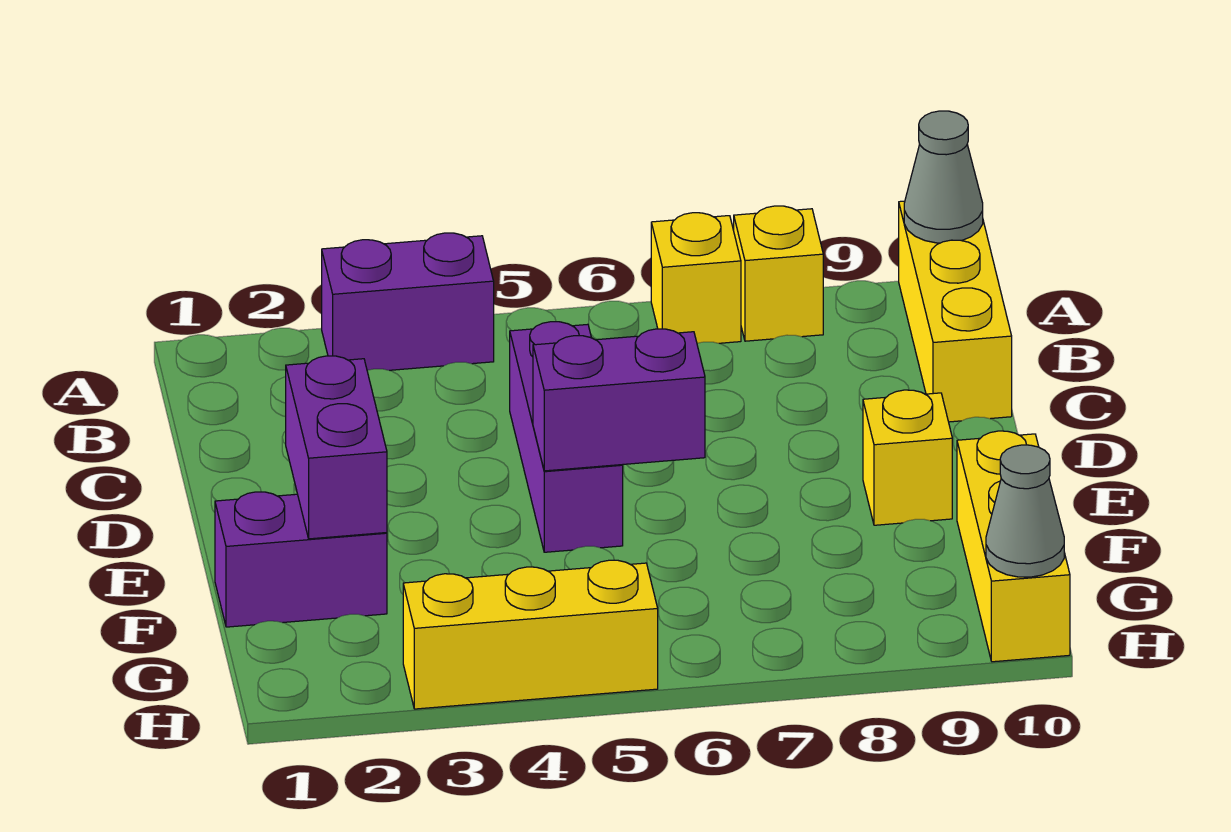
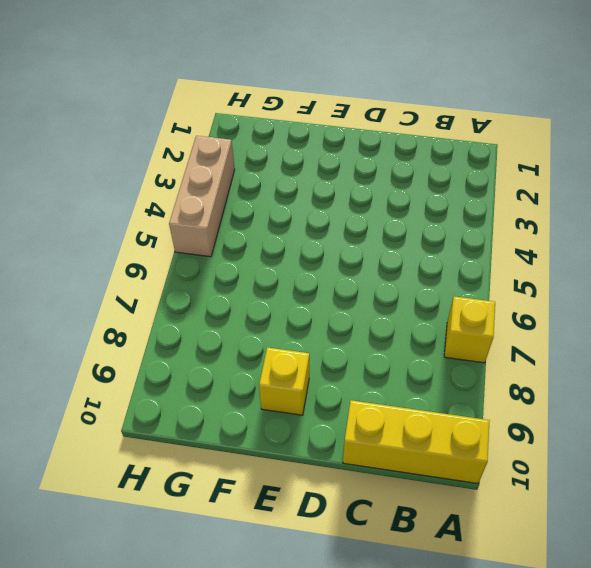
tan 1x3 brick [169,136,235,257] -> yellow 1x3 brick [403,560,658,709]
none -> purple 1x2 brick [322,233,494,370]
none -> yellow 1x1 brick [734,206,823,341]
none -> purple 1x3 brick [510,322,623,552]

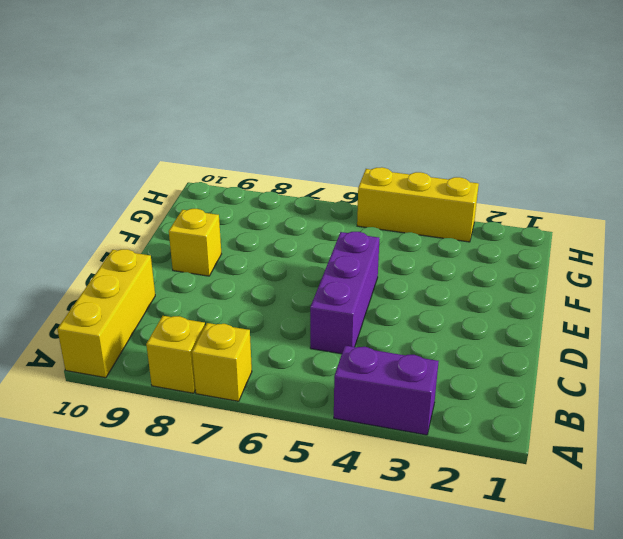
none -> purple 1x2 brick [215,492,387,627]
none -> yellow 1x3 brick [957,431,1070,662]
none -> grey 1x1 cone [904,111,983,243]

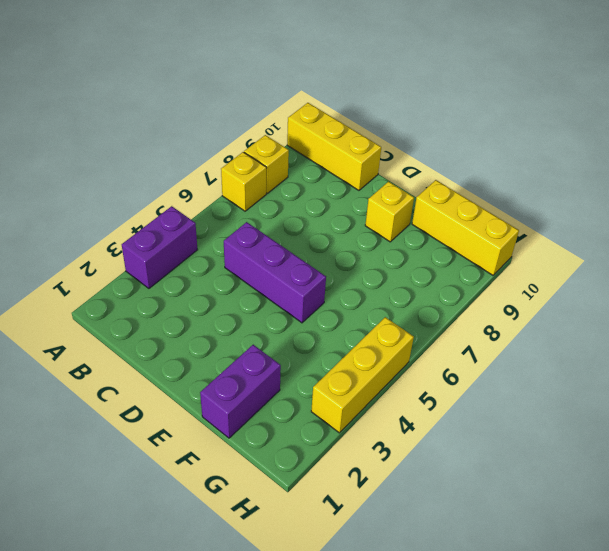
none -> grey 1x1 cone [904,111,983,243]
none -> purple 1x2 brick [286,356,387,539]
none -> purple 1x2 brick [533,329,705,471]

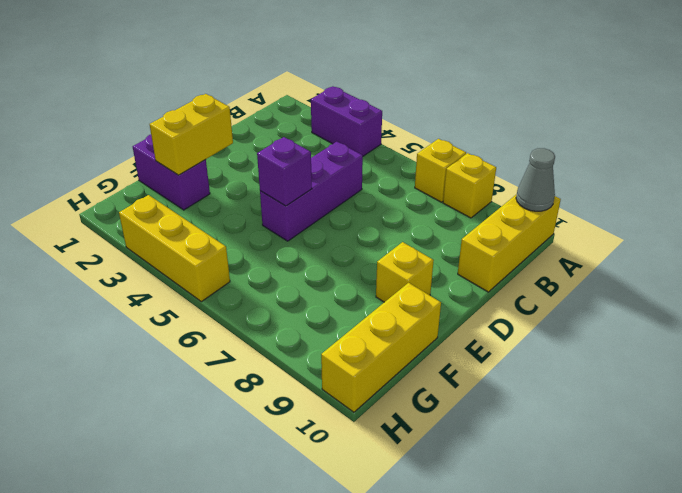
yellow 1x2 brick [150,94,233,175] -> purple 1x2 brick [286,356,387,539]
purple 1x1 brick [257,137,312,206] -> purple 1x2 brick [533,329,705,471]
none -> grey 1x1 cone [986,445,1064,577]

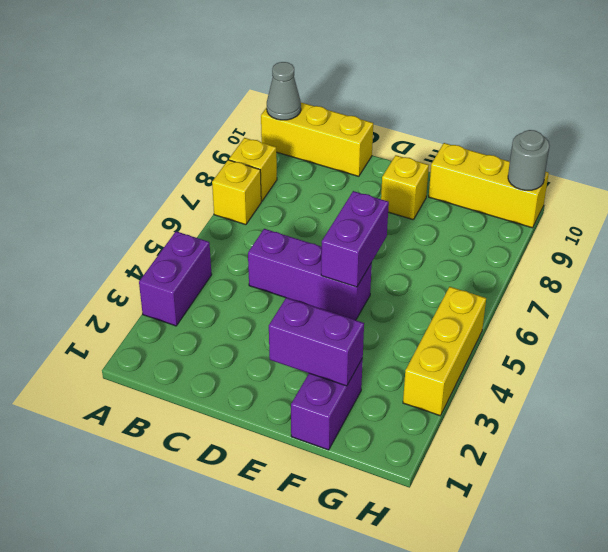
grey 1x1 round brick [508,130,550,190] -> grey 1x1 cone [986,445,1064,577]

